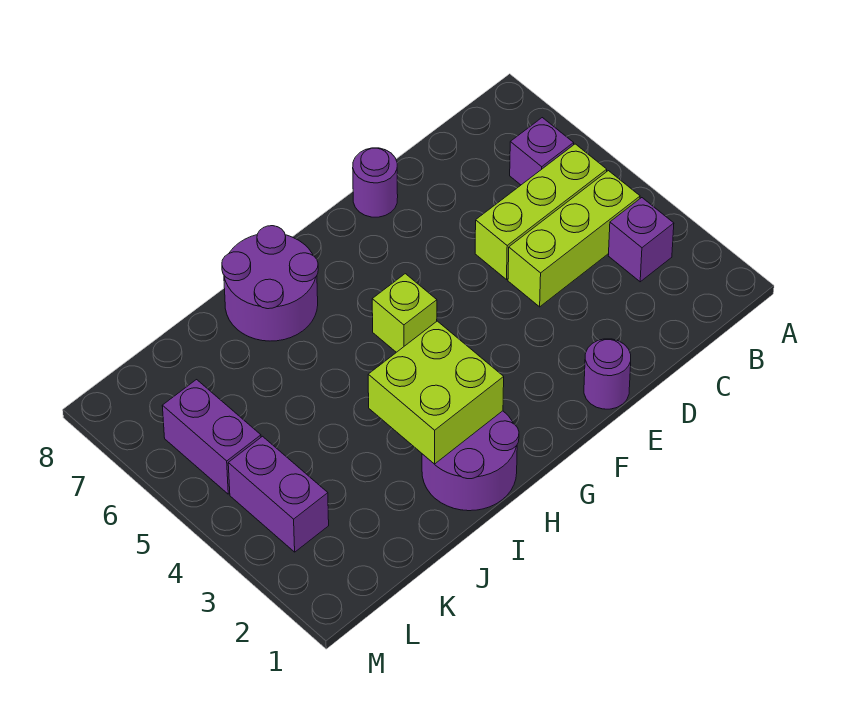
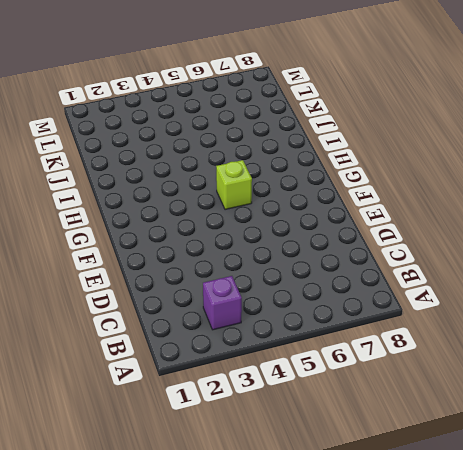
none -> lime 1x3 brick [508,171,640,307]
none -> lime 1x3 brick [475,144,607,280]
none -> purple 1x1 brick [510,118,574,185]

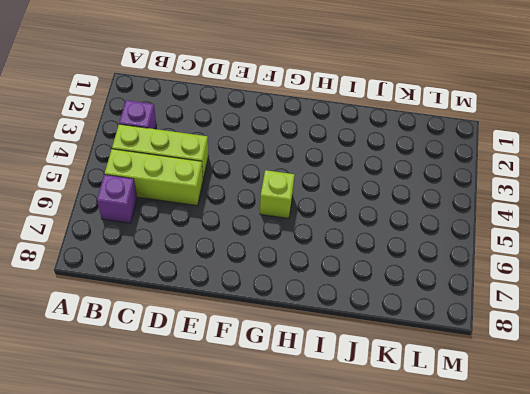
none -> purple 1x1 round brick [584,339,631,409]
none -> purple 1x1 round brick [353,148,398,217]
none -> purple 2x2 round brick [422,411,519,511]

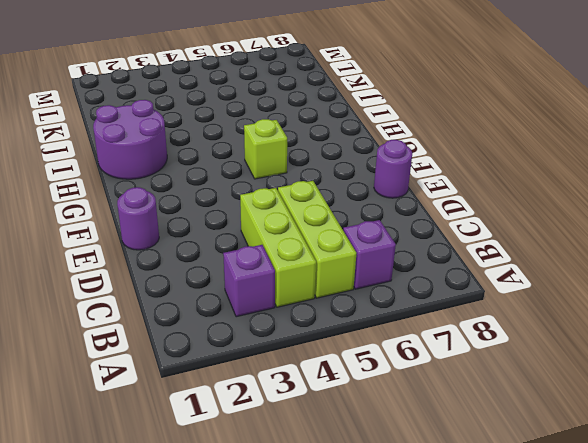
none -> purple 2x2 round brick [222,226,318,341]
none -> purple 1x2 brick [228,436,329,552]
none -> purple 1x2 brick [162,380,261,494]

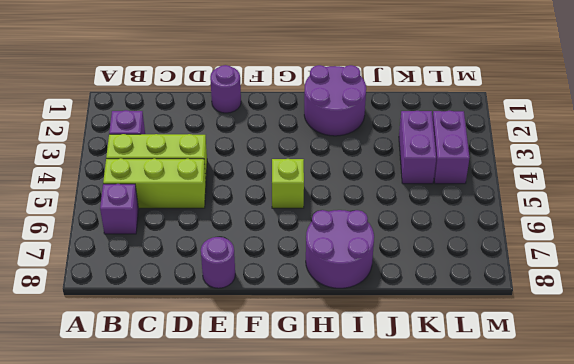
purple 1x2 brick [399,111,436,184] -> purple 1x2 brick moved to [162,380,261,494]
none -> lime 2x2 brick [368,321,504,464]

